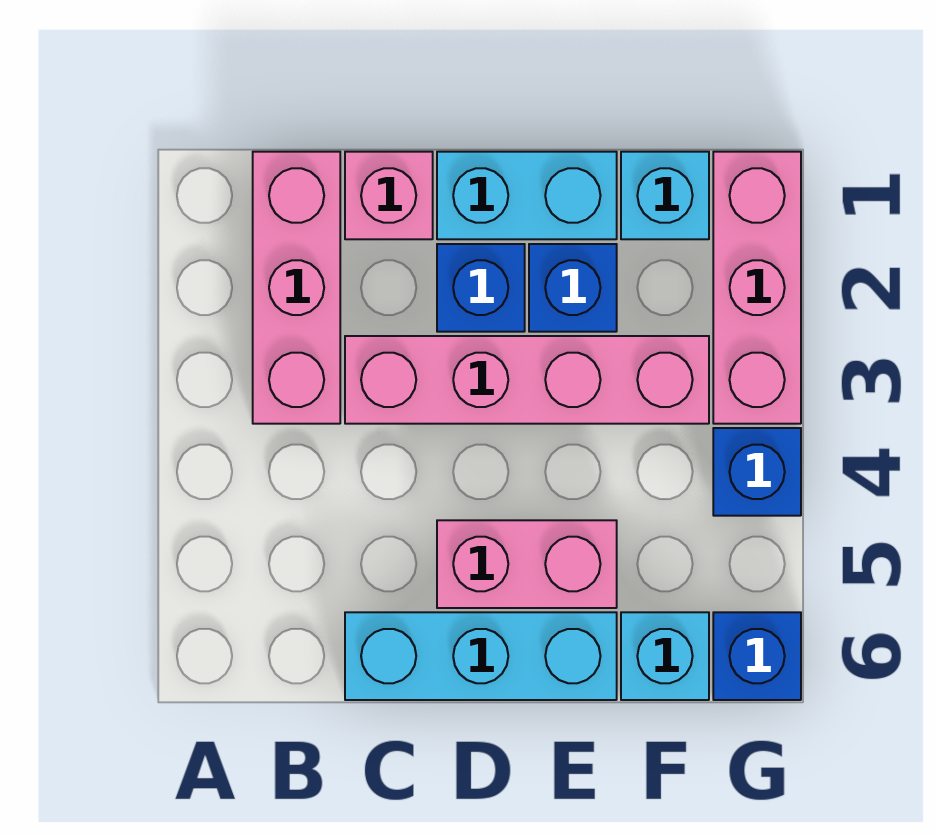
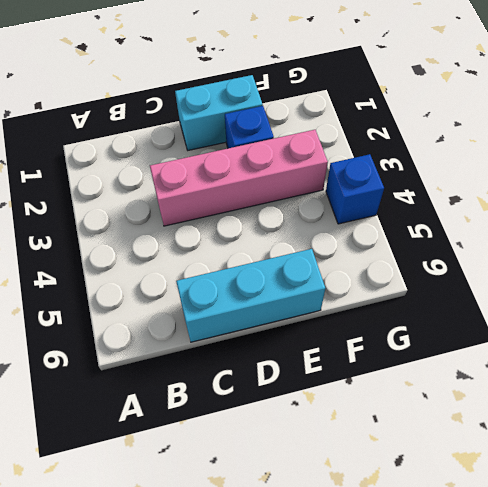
none -> pink 1x3 brick [253,152,340,424]
none -> pink 1x1 brick [345,152,433,239]
none -> blue 1x1 brick [437,244,525,332]

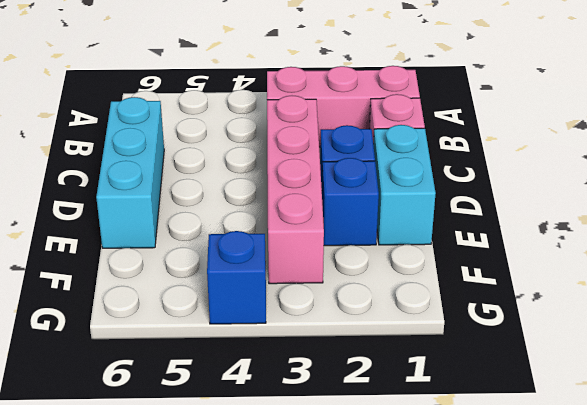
none -> pink 1x2 brick [437,520,617,608]
none -> cyan 1x1 brick [621,152,709,239]
none -> cyan 1x1 brick [621,612,709,700]

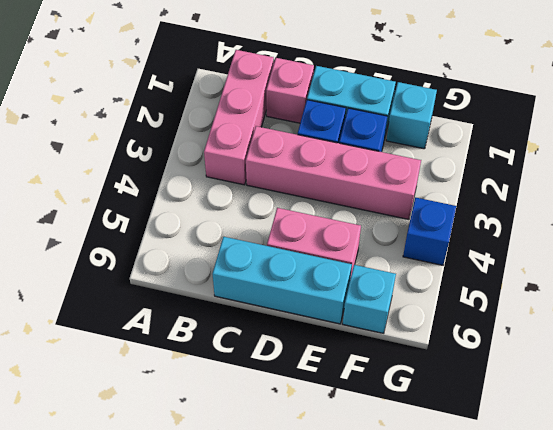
none -> pink 1x3 brick [713,152,801,424]
none -> blue 1x1 brick [713,612,801,700]

